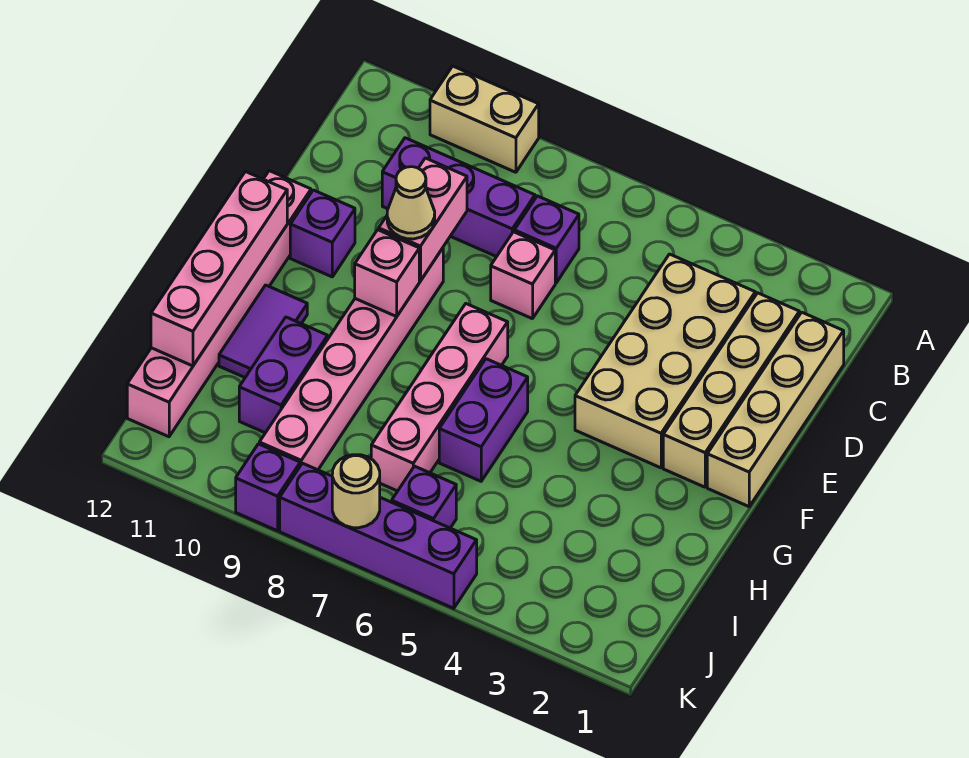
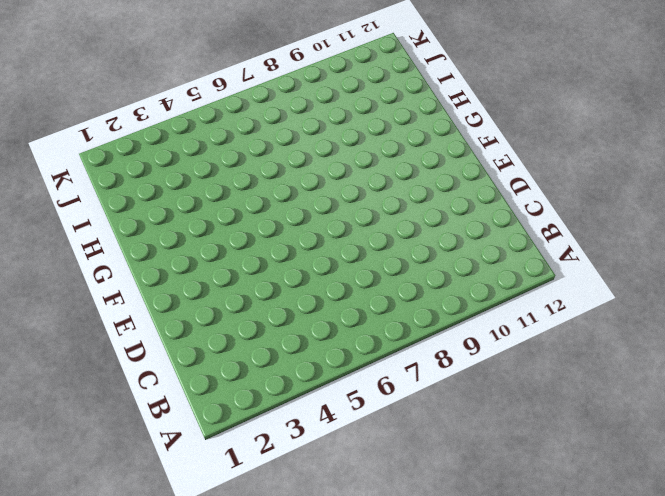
none -> tan 1x2 brick [430,66,539,172]
none -> tan 1x4 brick [707,312,844,507]
none -> tan 1x4 brick [663,293,799,487]

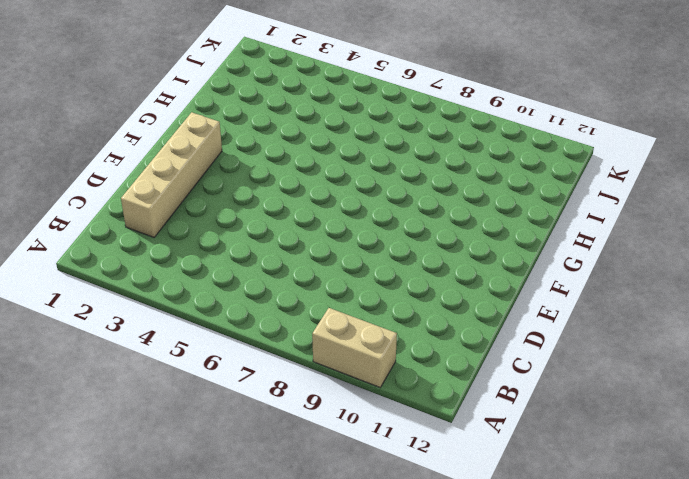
none -> tan 1x4 brick [707,312,844,507]
none -> tan 2x4 brick [575,254,755,468]
none -> purple 1x1 brick [514,196,579,283]

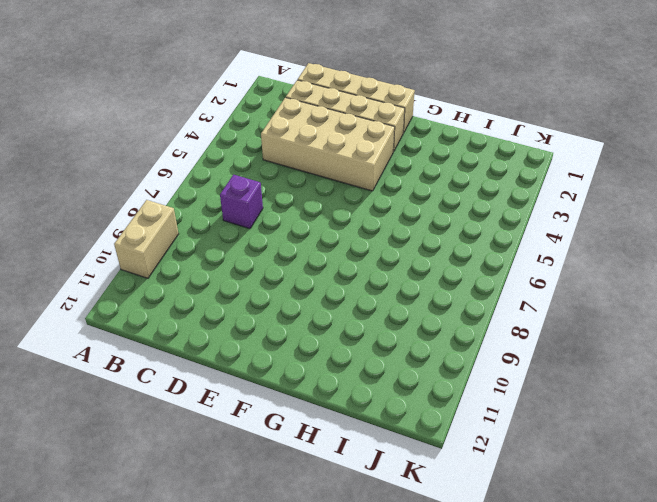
none -> purple 1x3 brick [382,138,535,257]
none -> pink 1x1 brick [491,232,555,319]
none -> pink 1x6 brick [259,248,443,470]

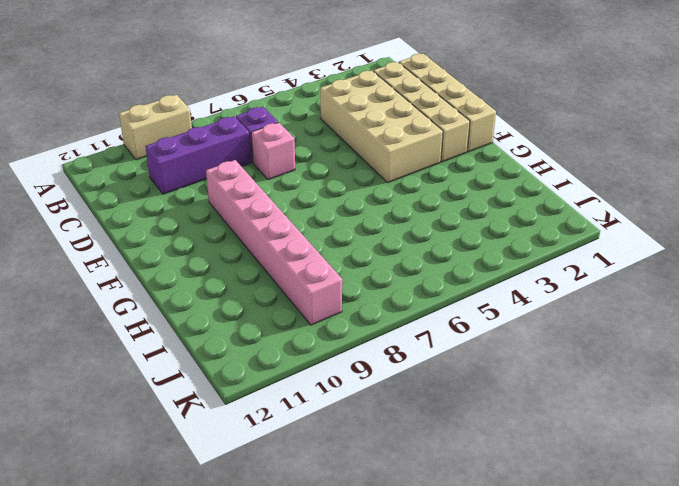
none -> purple 1x1 brick [290,190,355,277]
none -> pink 1x6 brick [127,171,311,437]
none -> pink 1x4 brick [371,304,508,491]

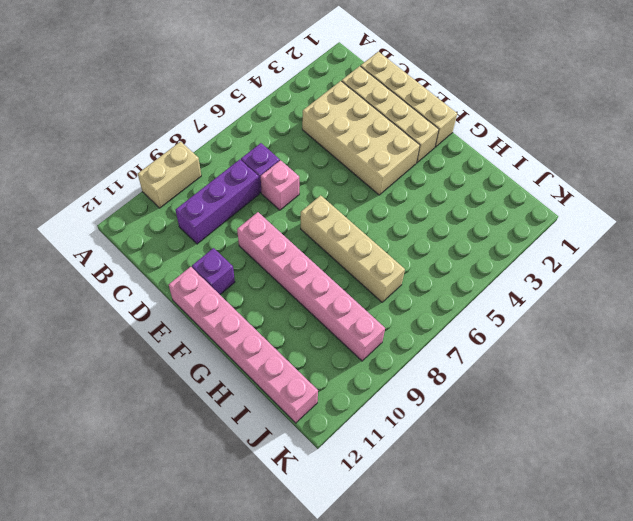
tan 1x4 brick [301,195,405,302] -> pink 1x4 brick [371,304,508,491]
none -> purple 1x2 brick [439,359,528,481]
none -> purple 1x2 tile [219,285,307,377]
none -> purple 1x2 brick [239,317,328,433]

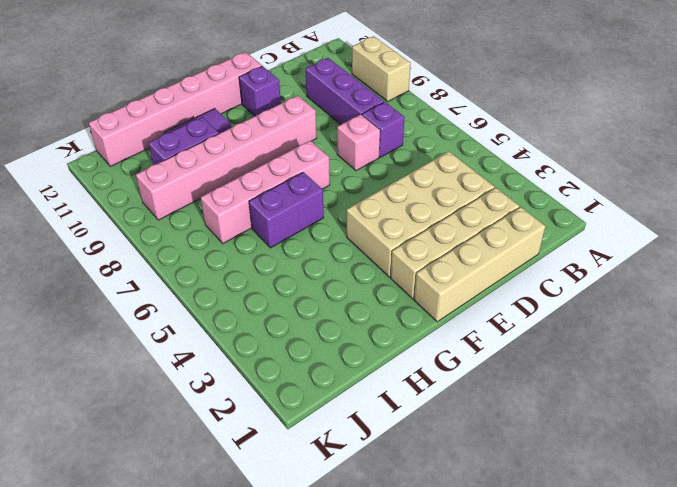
none -> purple 1x1 brick [392,466,456,528]
none -> purple 1x4 brick [280,463,477,608]
none -> purple 1x1 brick [236,444,300,531]

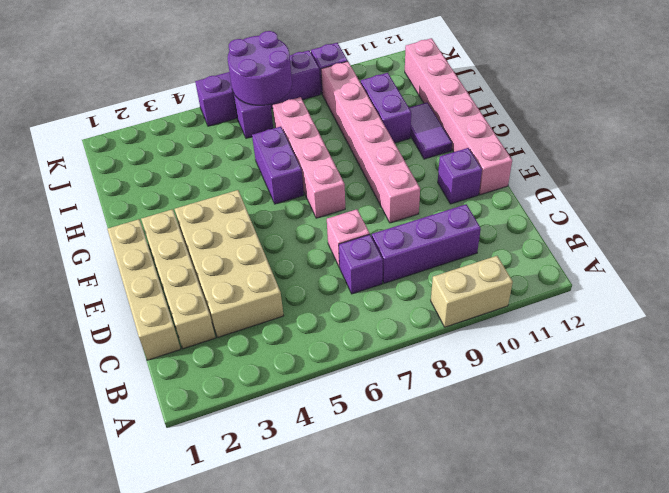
purple 2x2 round brick [228,31,292,105] -> tan 1x1 round brick [332,455,380,528]
none -> pink 1x2 brick [379,158,467,281]
none -> pink 1x1 brick [355,230,419,317]
none -> pink 1x4 brick [151,172,287,366]

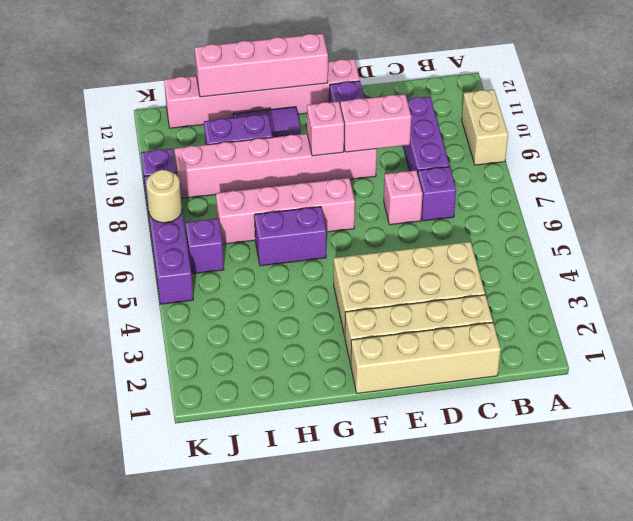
none -> tan 1x1 cone [387,167,435,239]

